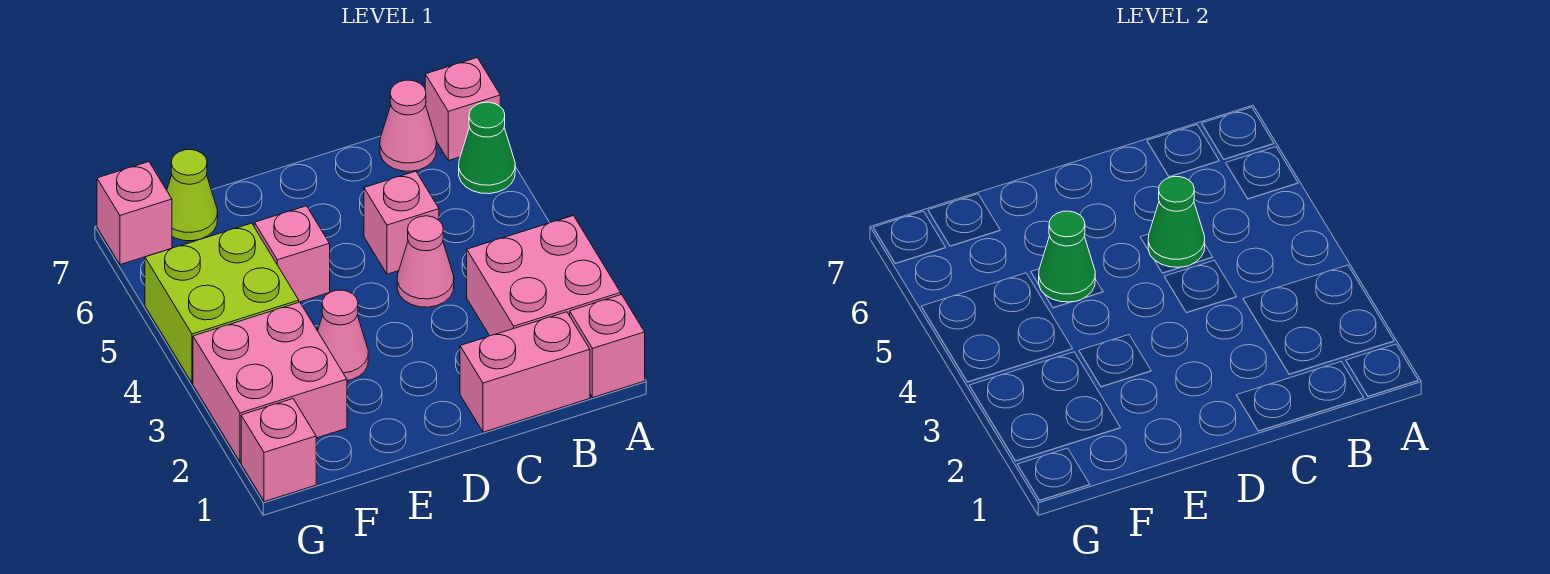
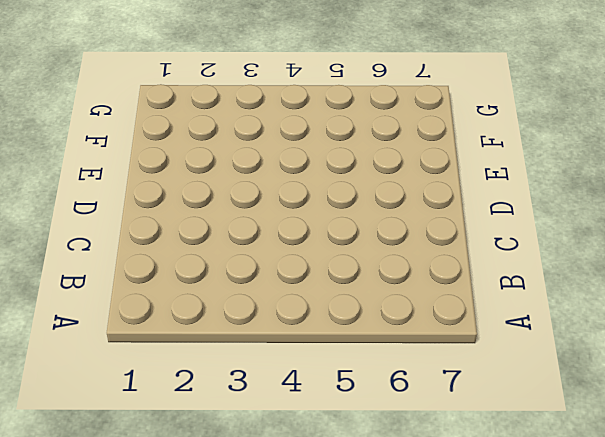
none -> pink 1x1 brick [570,295,645,397]
none -> pink 2x2 brick [467,216,621,336]
none -> green 1x1 cone [459,102,515,194]

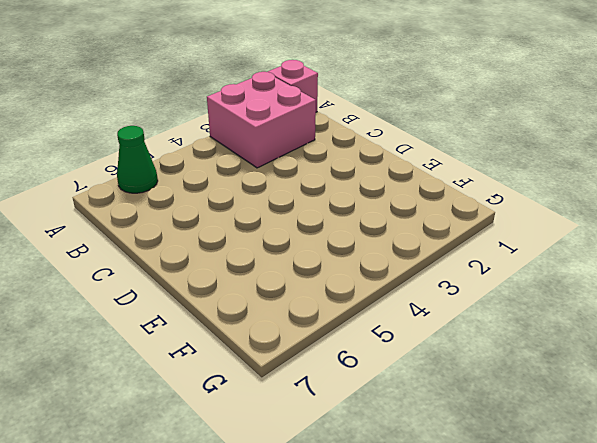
none -> pink 1x1 brick [425,58,500,161]
none -> pink 1x2 brick [460,312,590,432]
none -> pink 1x1 cone [380,80,436,171]

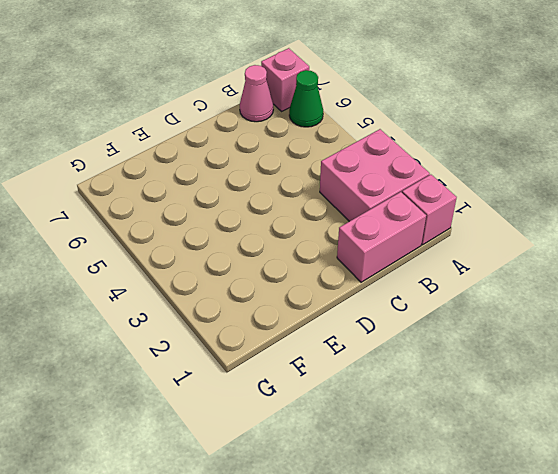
none -> pink 1x1 cone [397,216,454,307]
none -> pink 1x1 brick [364,171,439,274]
none -> pink 1x1 cone [318,290,368,381]

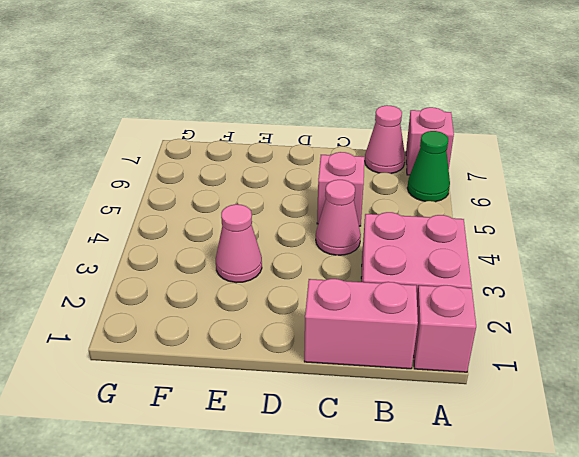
none -> pink 1x1 brick [255,206,330,302]
none -> pink 2x2 brick [193,302,347,462]
none -> lime 2x2 brick [145,223,299,383]

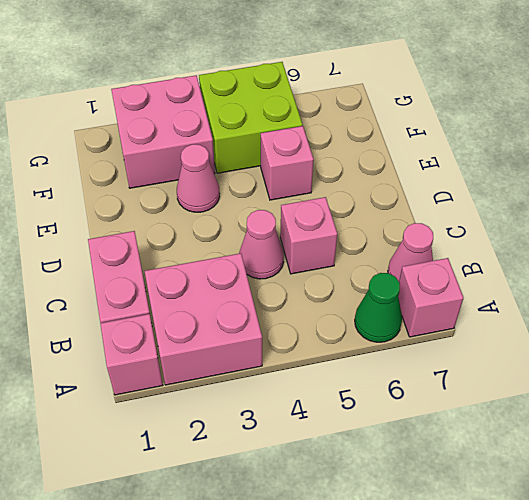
none -> lime 1x1 cone [167,150,218,241]
none -> pink 1x1 brick [241,399,316,502]
none -> pink 1x1 brick [97,162,172,265]

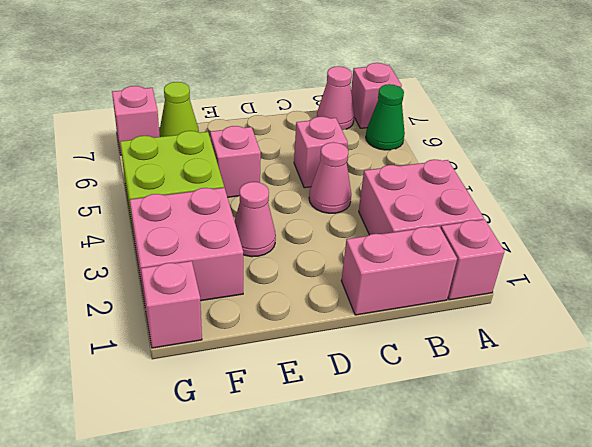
none -> green 1x1 cone [1148,177,1205,267]
none -> green 1x1 cone [1039,211,1095,302]

